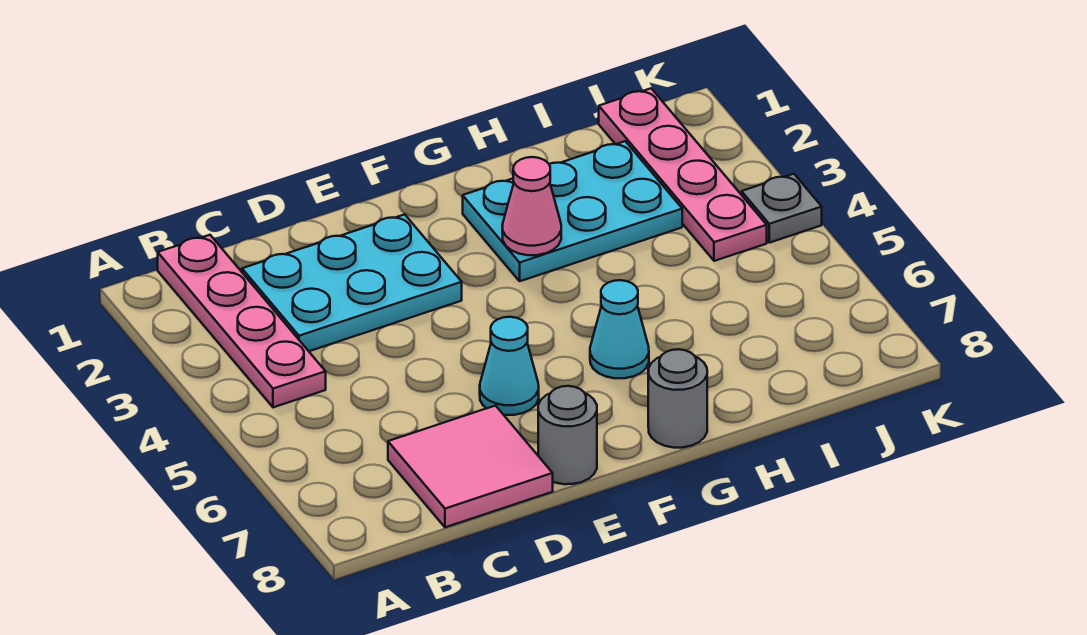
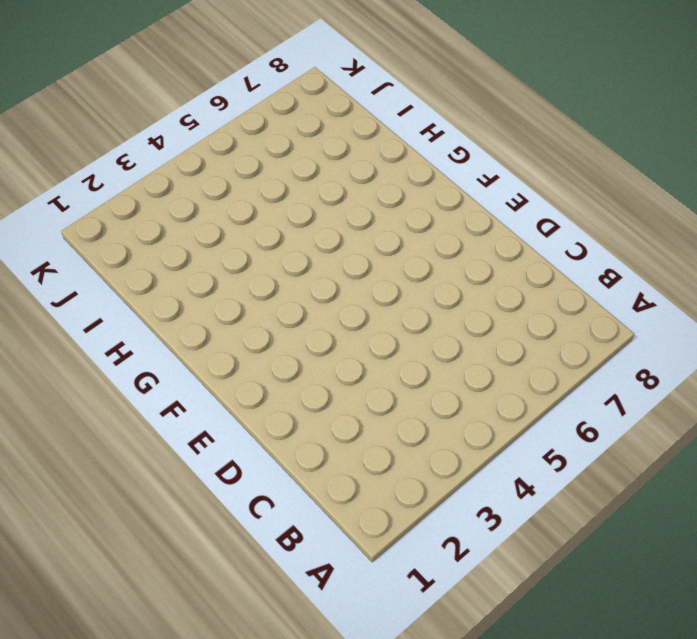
none -> pink 1x4 plate [158,235,326,407]
none -> cyan 2x3 plate [242,214,462,351]

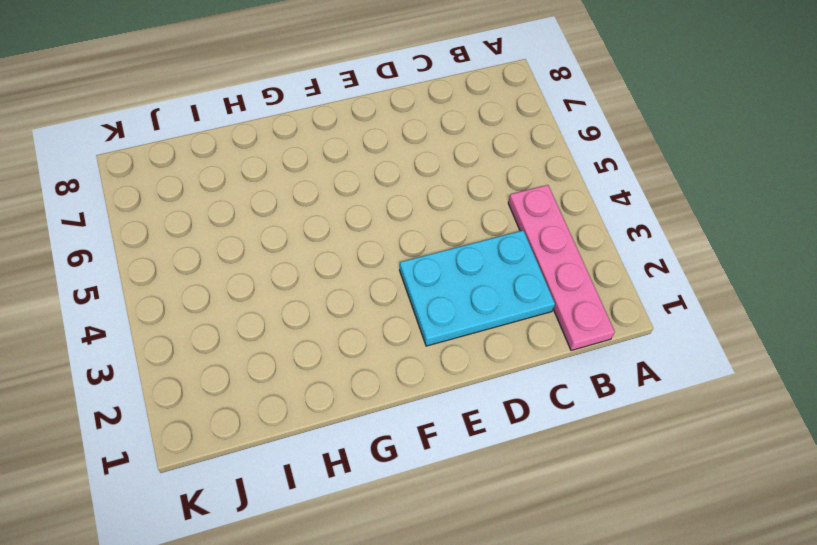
none -> pink 2x2 tile [388,406,553,527]
none -> cyan 1x1 cone [480,317,539,415]

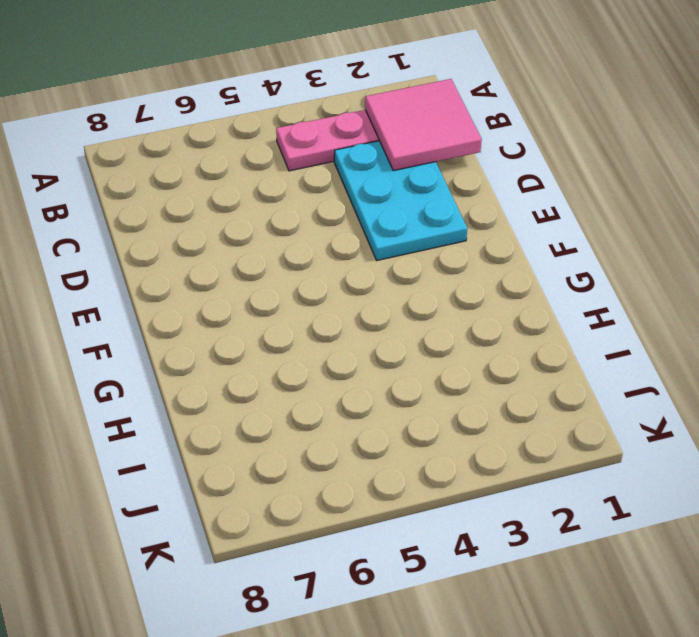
pink 2x2 tile [365,79,482,171] -> pink 2x2 tile moved to [388,406,553,527]
none -> cyan 1x1 cone [480,317,539,415]
none -> grey 1x1 round brick [538,386,597,484]

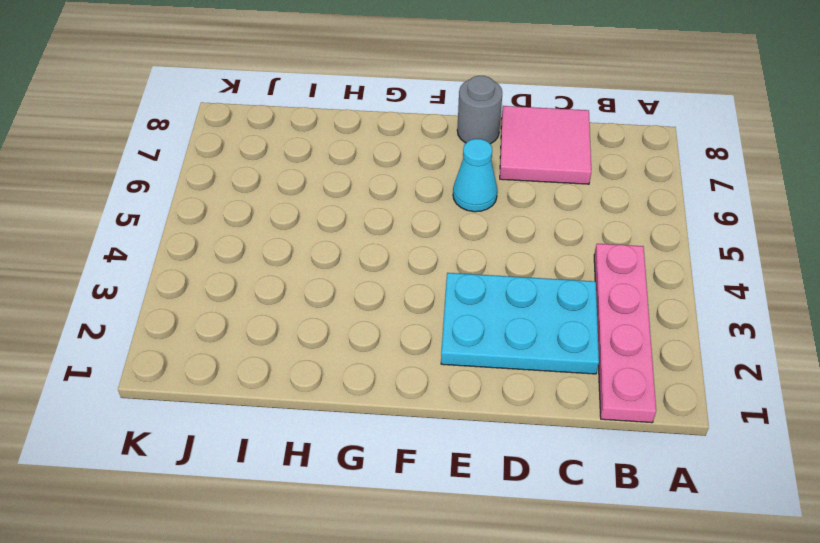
none -> cyan 2x3 plate [463,141,682,281]
none -> cyan 1x1 cone [590,280,649,378]

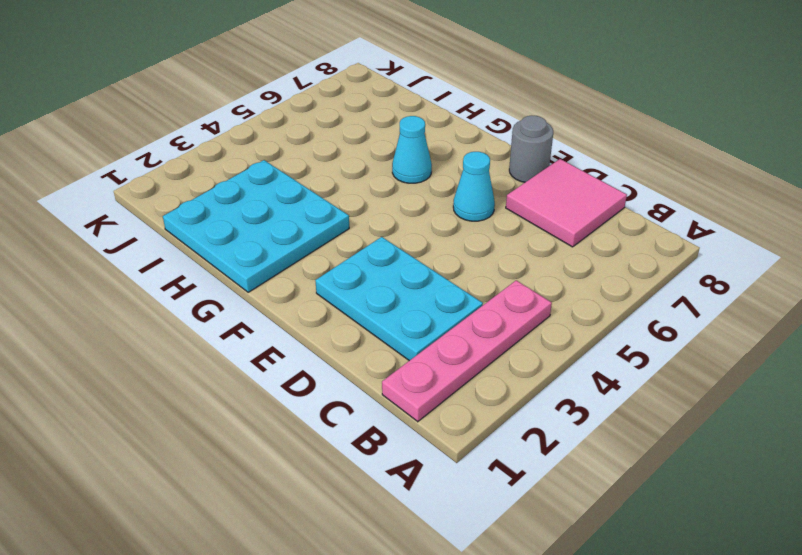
cyan 3x3 plate [163,160,349,292] -> cyan 2x3 plate [463,141,682,281]
none -> grey 1x1 round brick [648,349,707,448]
none -> pink 1x4 plate [599,88,767,261]

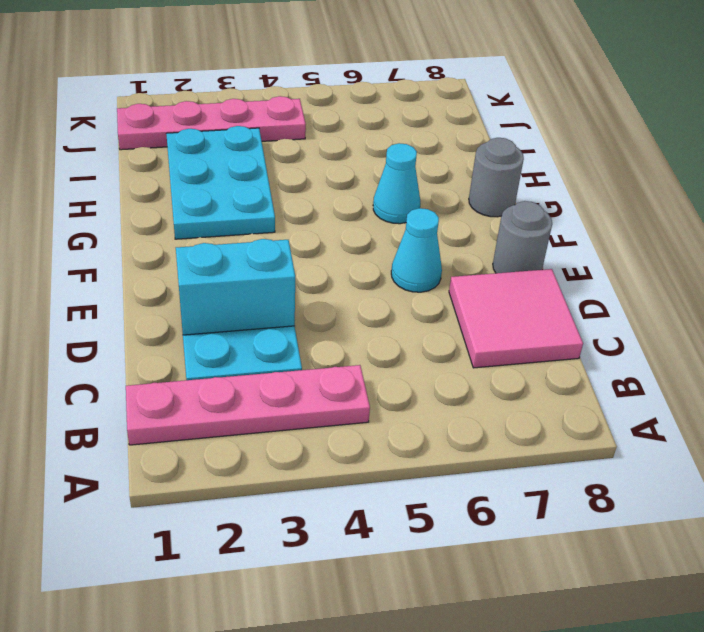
cyan 1x2 brick [176,239,295,335] -> none
none -> grey 1x1 plate [742,174,822,243]
none -> pink 1x1 cone [502,157,561,255]

